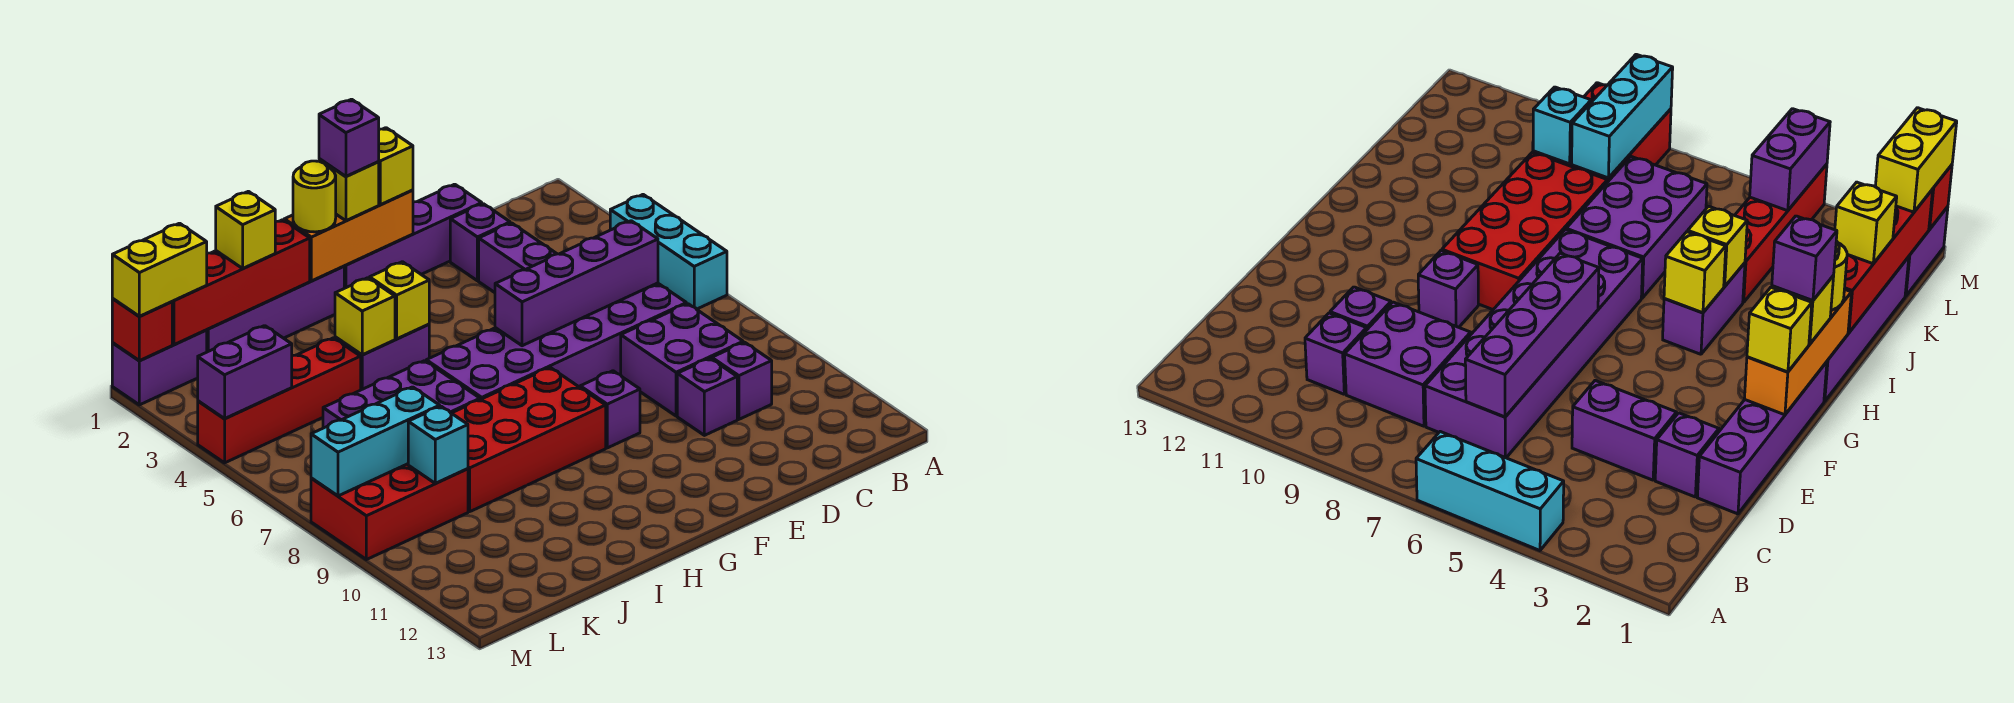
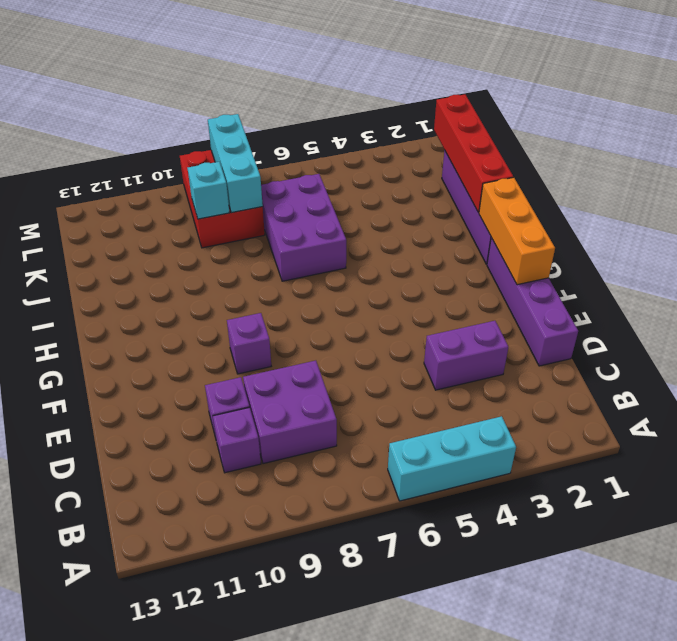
none -> purple 2x6 brick [426,283,686,400]
none -> purple 1x1 brick [450,204,510,281]
none -> red 2x4 brick [452,367,606,512]
none -> purple 1x2 brick [335,324,429,390]

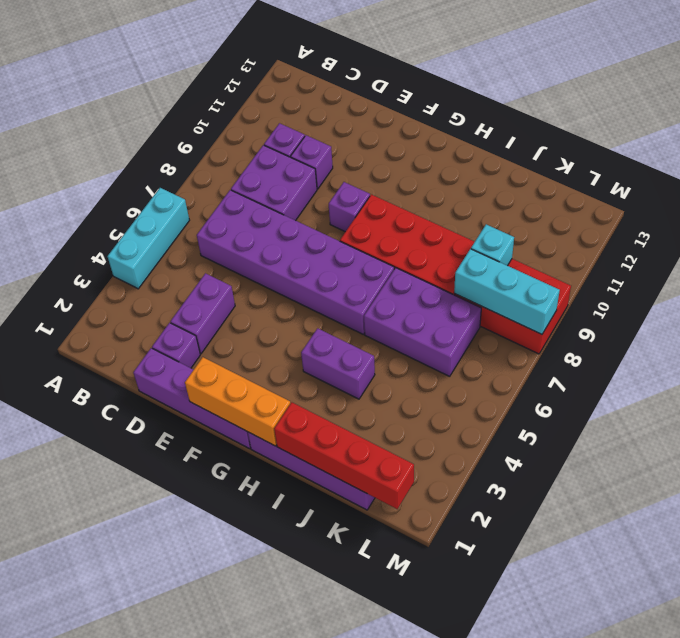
none -> red 1x4 brick [198,338,361,463]
none -> purple 1x2 brick [112,330,207,405]
none -> purple 1x4 brick [495,221,658,346]
none -> yellow 1x1 brick [370,262,429,339]

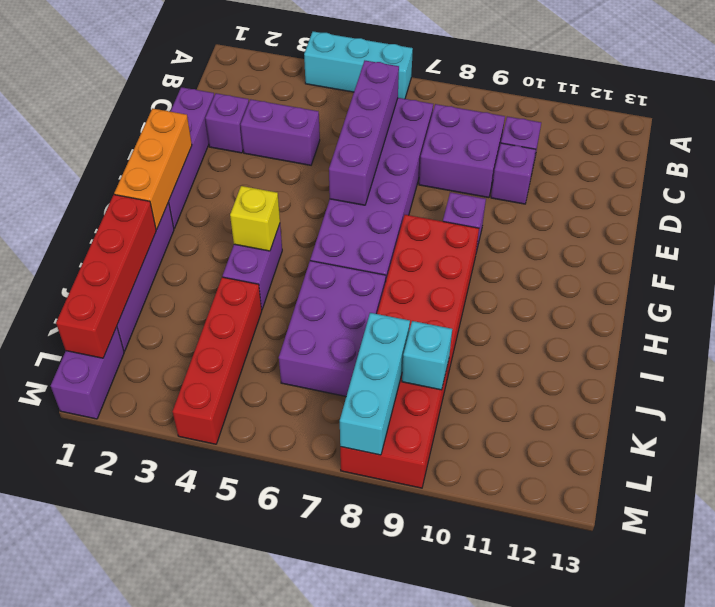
none -> yellow 1x1 brick [335,278,395,355]
none -> purple 1x2 brick [198,326,292,419]
none -> red 1x1 brick [112,299,172,361]
none -> yellow 1x1 brick [378,128,413,205]

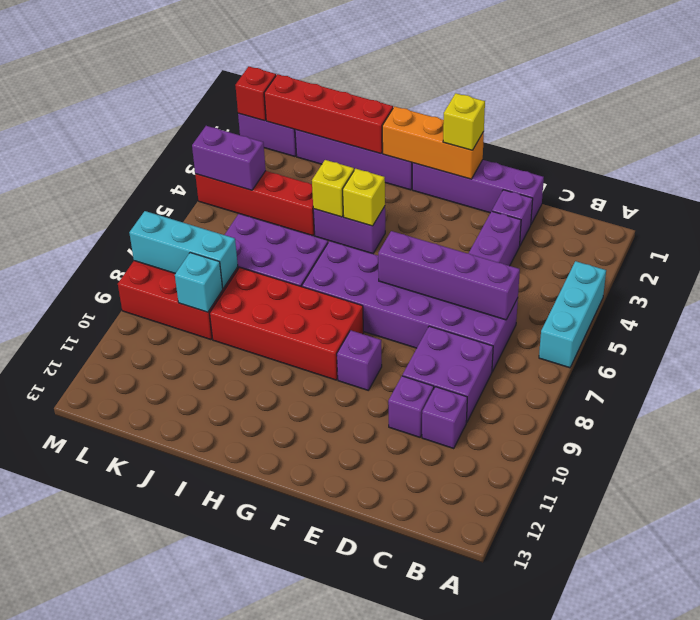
none -> yellow 1x1 brick [319,159,379,221]
none -> yellow 1x1 round brick [293,161,336,232]
none -> yellow 1x1 brick [216,191,275,268]
none -> yellow 1x2 brick [112,223,207,316]

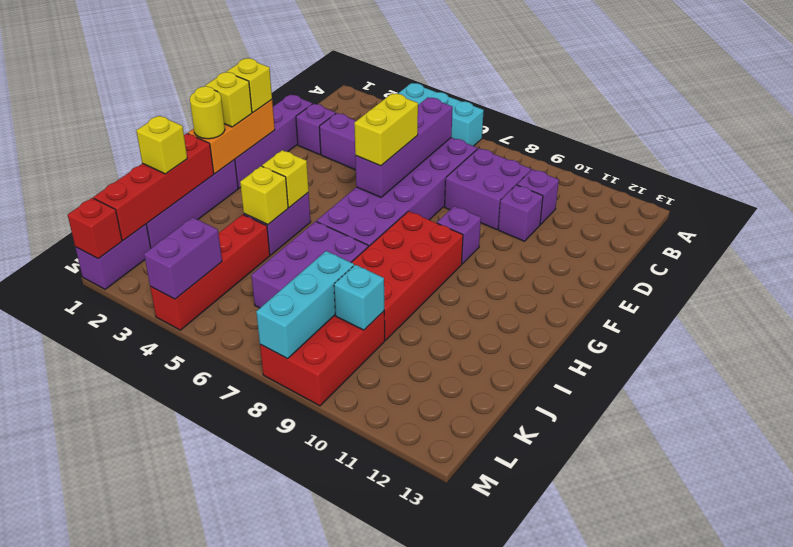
yellow 1x2 brick [354,93,418,166] -> yellow 1x2 brick moved to [112,223,207,316]
none -> purple 1x1 brick [319,99,379,176]

